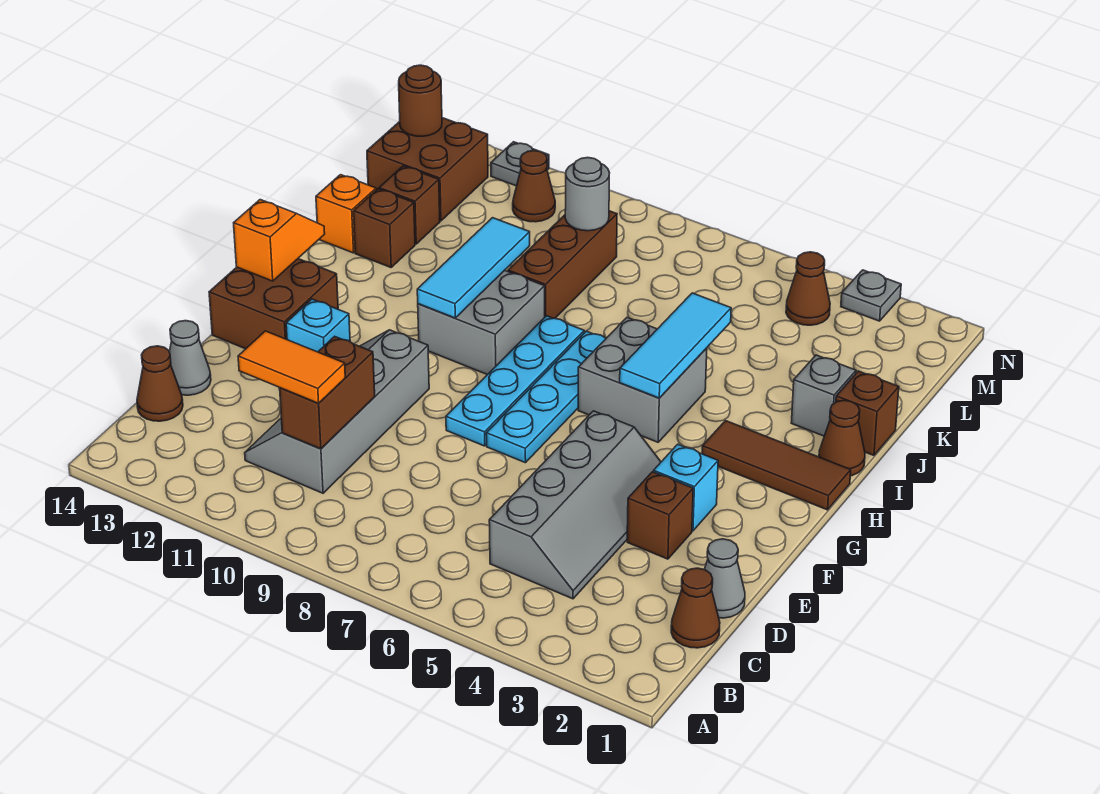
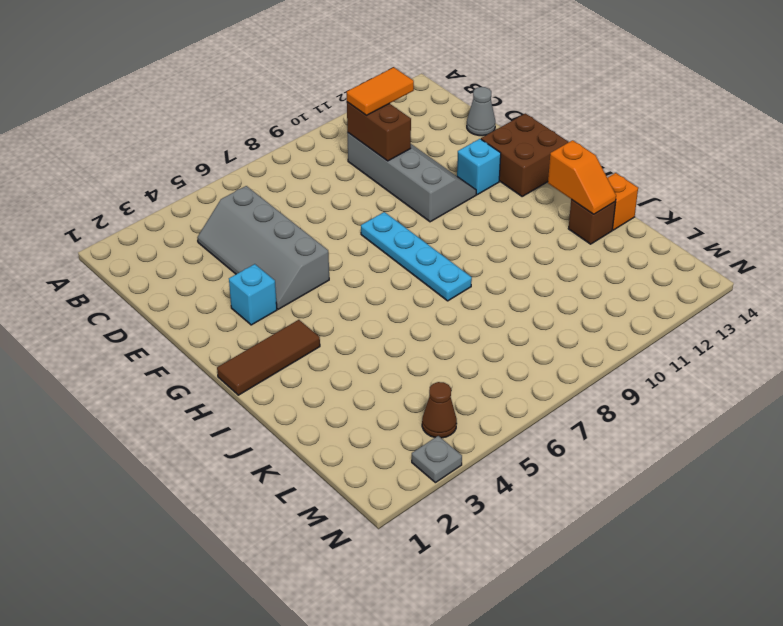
orange 1x2 slope [548,140,616,214] -> orange 1x2 slope moved to [234,200,325,281]
none -> brown 1x1 cone [671,568,720,648]
none -> brown 1x1 cone [137,346,183,421]
none -> grey 1x1 cone [704,539,745,618]
none -> brown 1x1 brick [627,472,693,559]

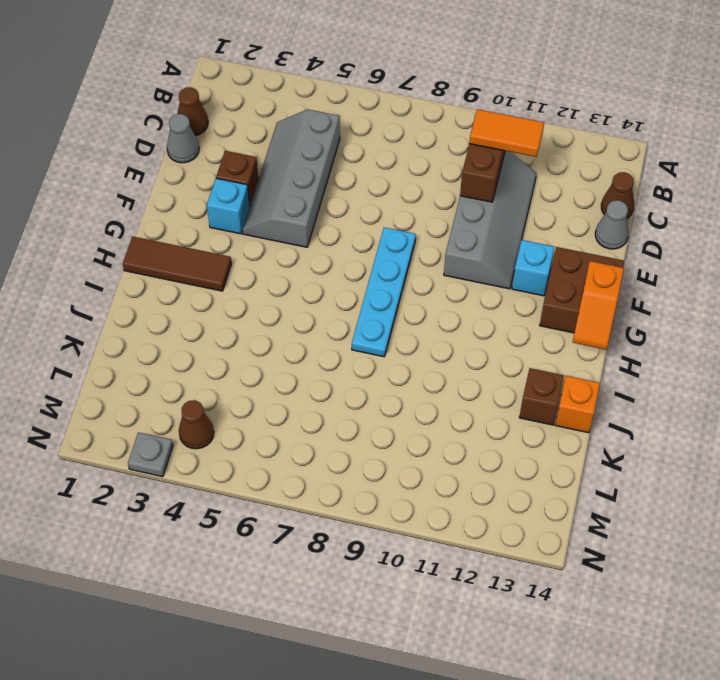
none -> cyan 1x4 plate [486,331,606,463]
none -> grey 2x2 brick [578,317,707,442]
none -> grey 2x2 brick [418,270,545,375]
none -> brown 1x1 cone [819,400,865,476]

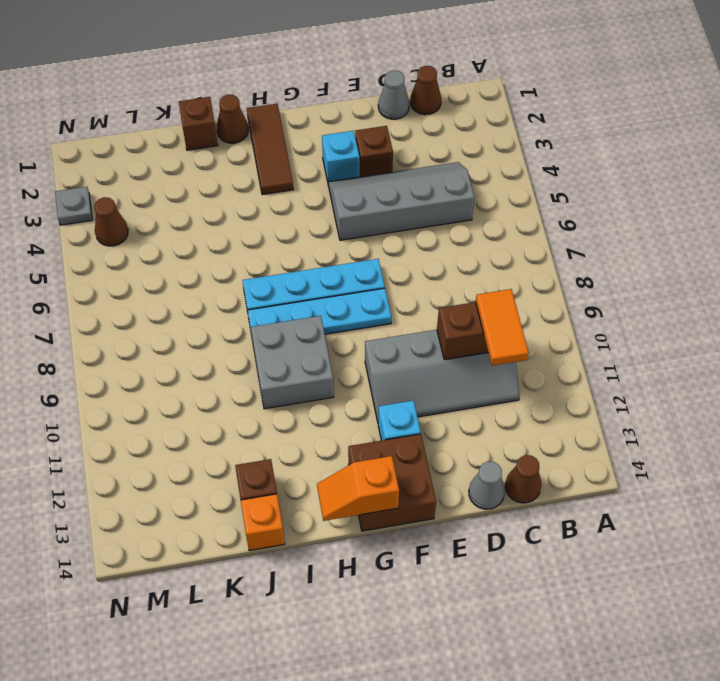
none -> grey 2x2 brick [578,317,707,442]
none -> grey 1x1 brick [791,355,856,436]
none -> brown 1x3 brick [508,211,617,318]
none -> brown 1x1 brick [379,166,440,244]

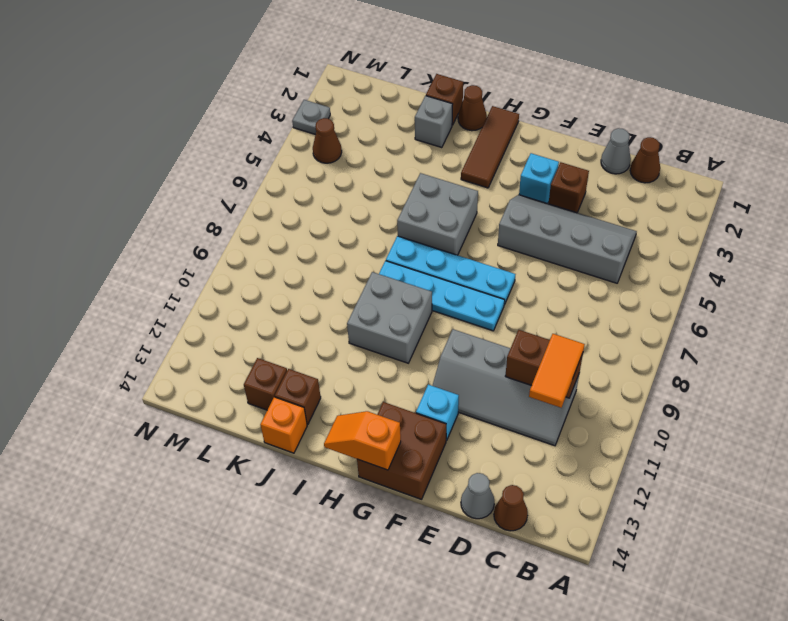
none -> brown 1x3 brick [508,211,617,318]
none -> brown 2x2 brick [367,118,488,221]
none -> brown 1x1 cone [513,151,555,222]
none -> grey 1x1 plate [491,142,549,186]

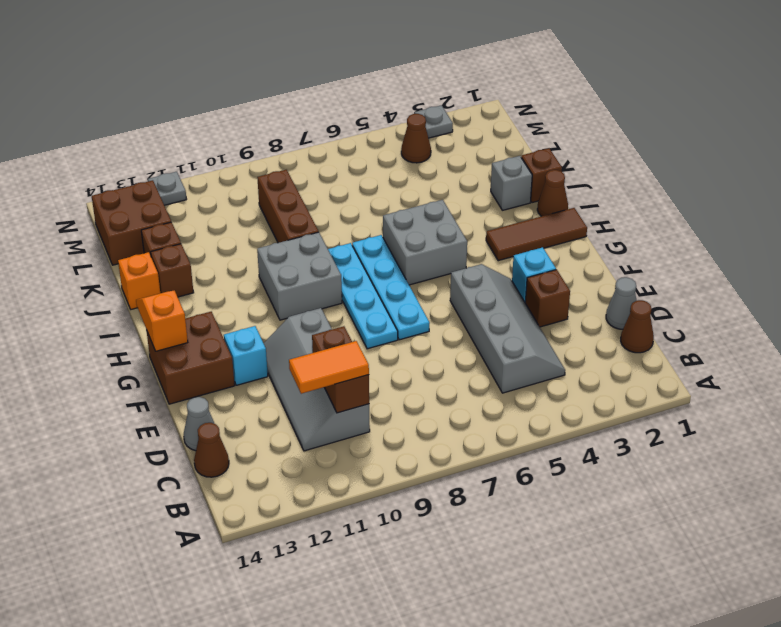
none -> brown 1x1 cone [513,151,555,222]
none -> cyan 1x3 tile [620,293,731,398]
none -> cyan 1x3 tile [417,218,530,318]
none -> grey 1x1 round brick [565,158,609,231]

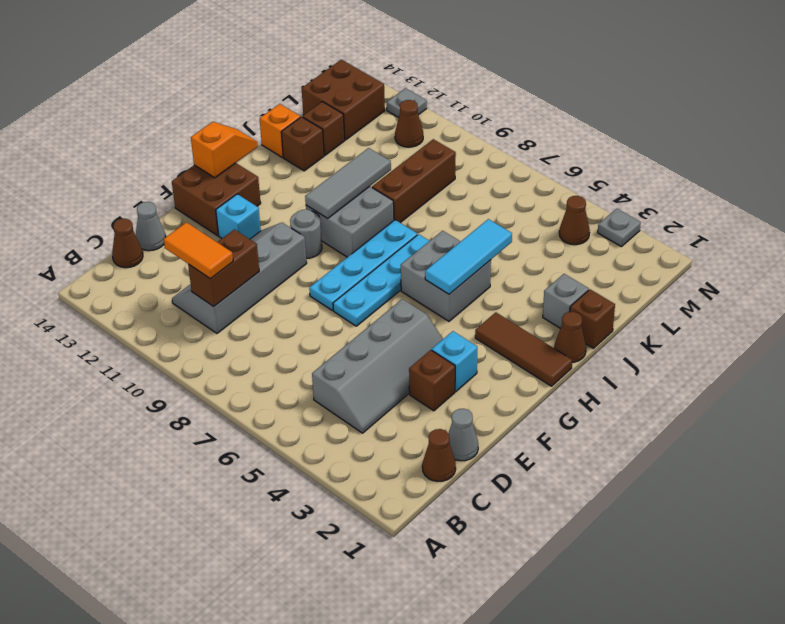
grey 1x1 round brick [290,209,322,258] -> grey 1x1 round brick moved to [565,158,609,231]
grey 1x3 tile [305,148,391,218] -> cyan 1x3 tile [417,218,530,318]
none -> brown 1x1 round brick [399,65,442,136]

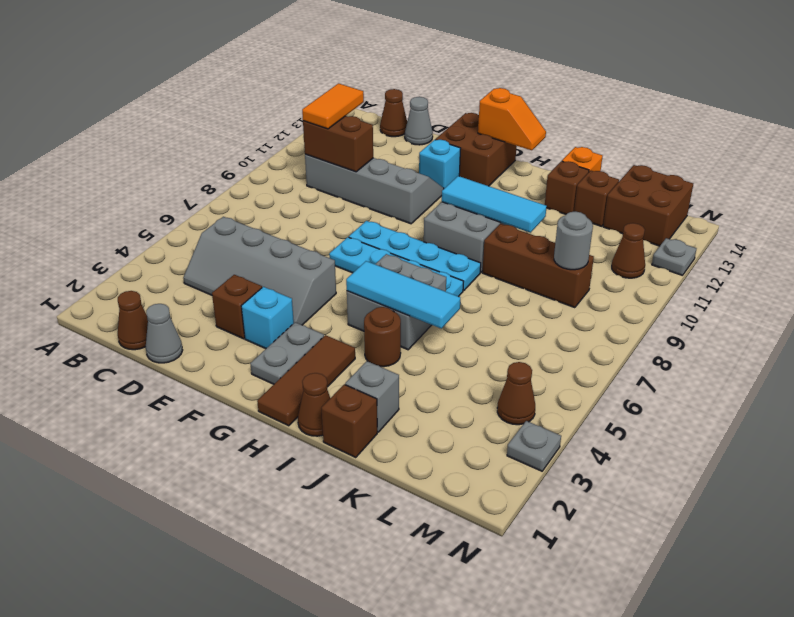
grey 1x2 plate [250,322,324,384] -> none
brown 1x1 round brick [364,307,401,367] -> brown 1x1 round brick moved to [399,65,442,136]

